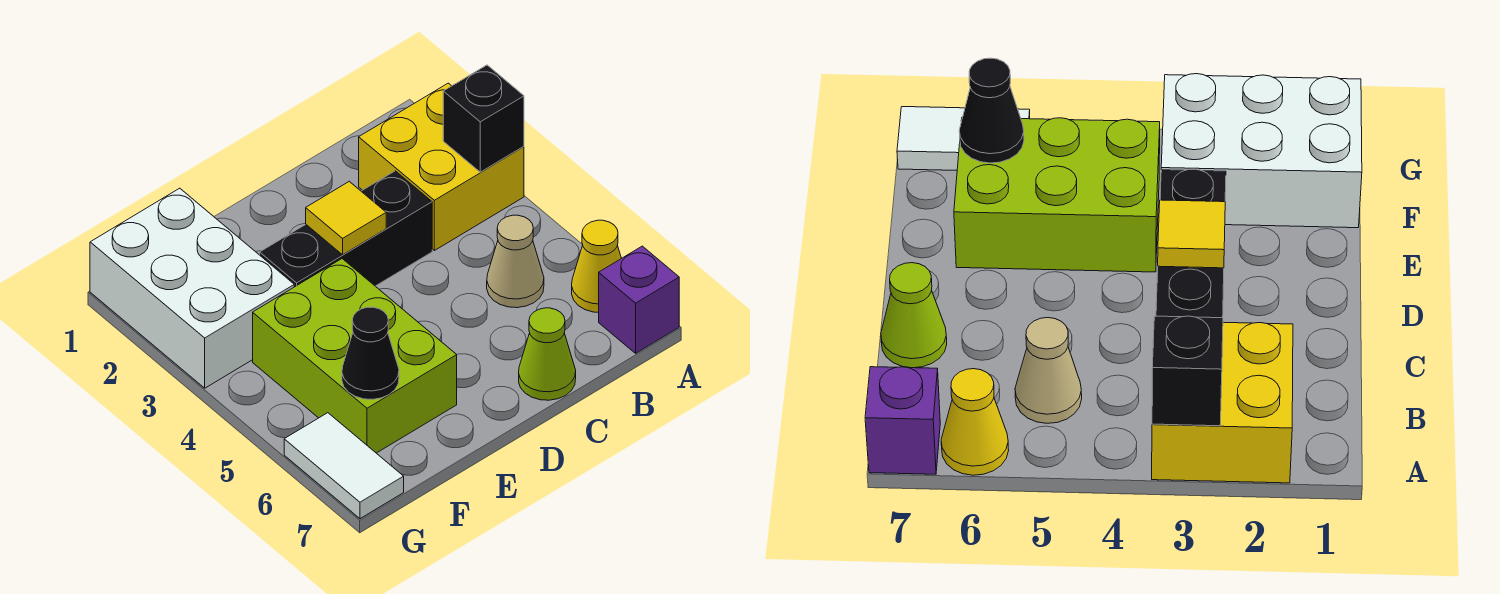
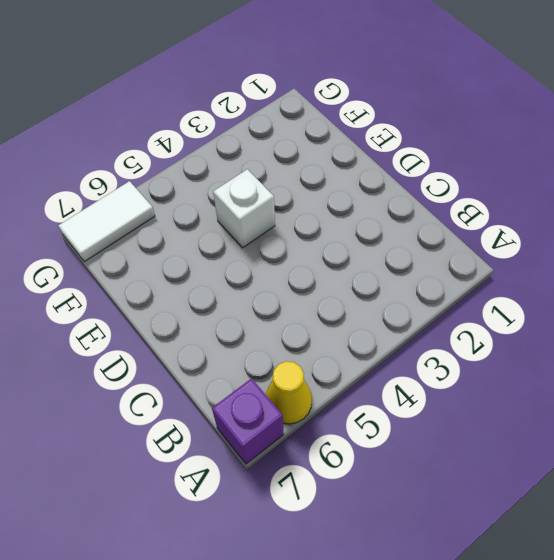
white 1x1 brick [213,169,275,248] -> lime 2x3 brick [253,259,457,453]
none -> yellow 2x2 brick [359,83,524,250]
none -> tan 1x1 cone [487,215,544,308]
none -> black 1x3 brick [260,171,432,287]

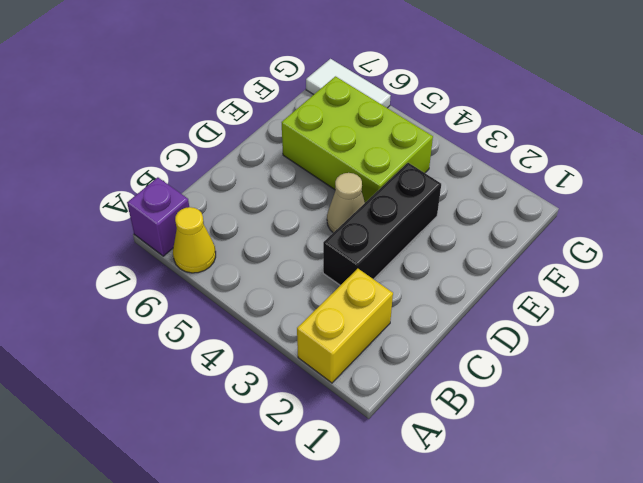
yellow 1x2 brick [297,269,393,383] -> yellow 2x2 brick [359,83,524,250]
tan 1x1 cone [327,173,365,233] -> tan 1x1 cone moved to [487,215,544,308]
none -> lime 1x1 cone [519,308,576,400]
none -> white 2x3 brick [90,188,294,388]
none -> black 1x1 brick [443,65,524,172]

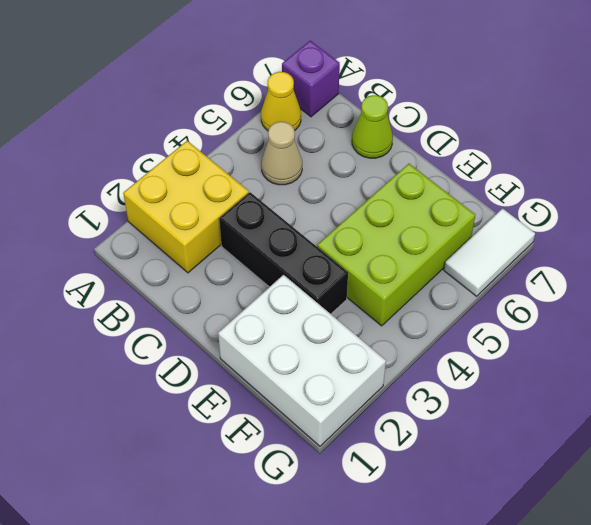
white 2x3 brick [218,275,386,446] -> white 2x3 brick turned to [90,188,294,388]
none -> black 1x1 brick [443,65,524,172]
none -> yellow 1x1 tile [306,181,386,255]
none -> black 1x1 cone [342,307,399,399]

